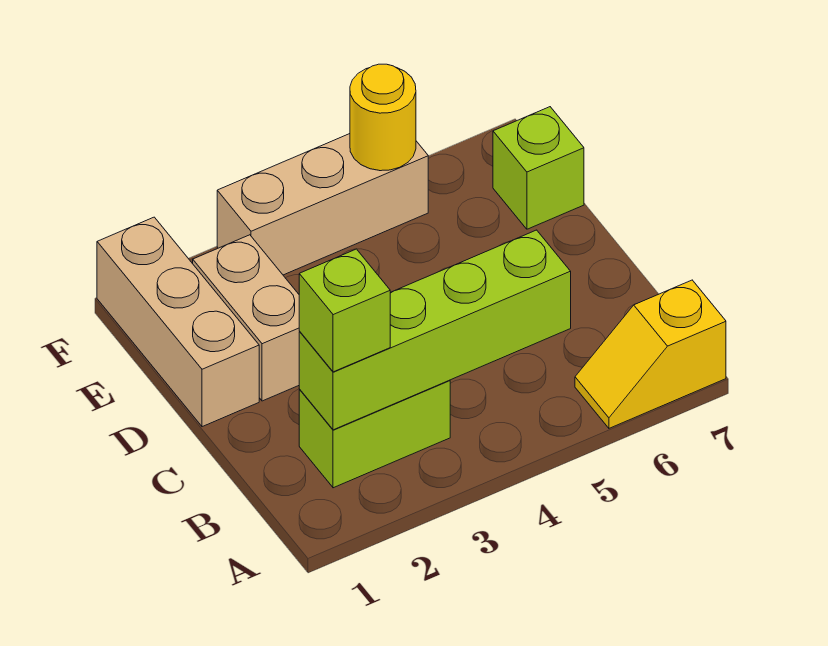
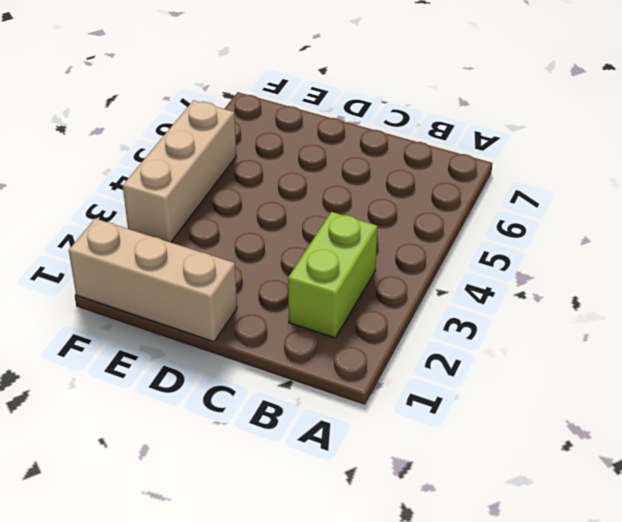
none -> yellow 1x2 slope [575,280,726,428]
none -> tan 1x2 brick [193,235,300,401]

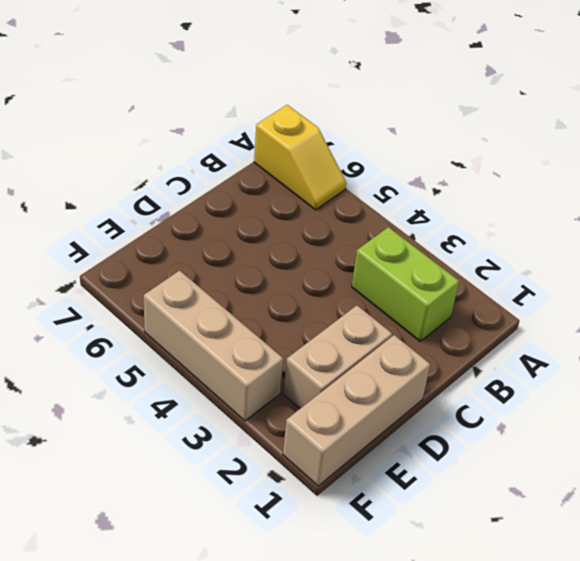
none -> lime 1x1 brick [493,107,584,229]
none -> lime 1x4 brick [299,230,571,430]

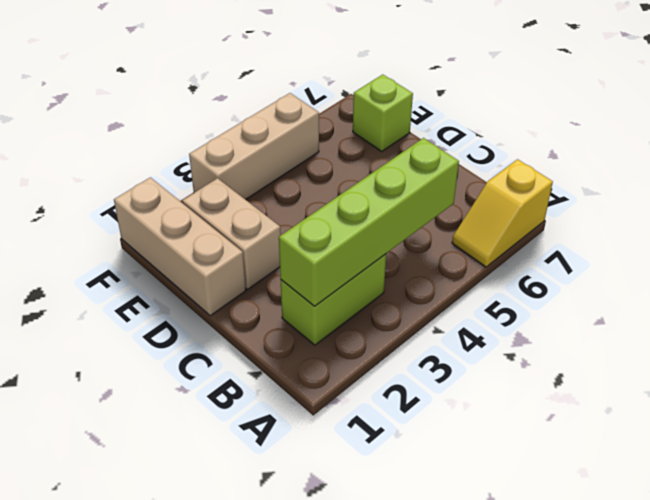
none -> yellow 1x1 round brick [350,64,416,171]
none -> lime 1x1 brick [299,249,390,372]

